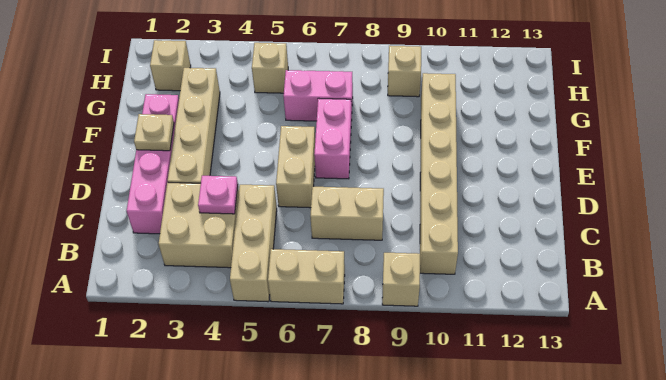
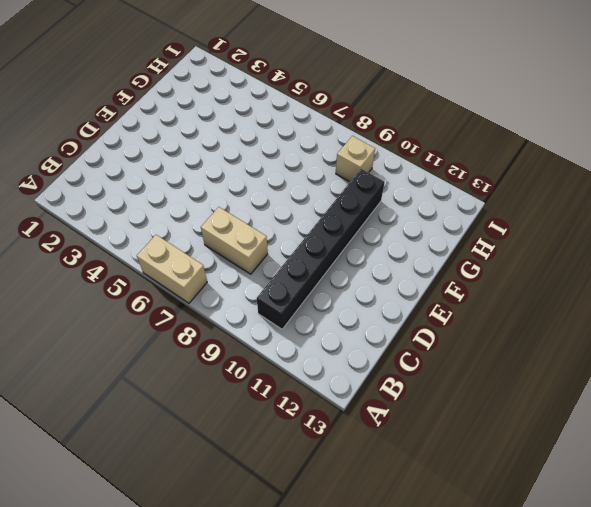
black 1x6 brick [257,169,385,329] -> tan 1x6 brick [420,73,458,274]
none -> tan 1x3 brick [230,185,277,302]
none -> tan 1x1 brick [382,253,420,306]
none -> tan 2x2 brick [159,183,239,268]

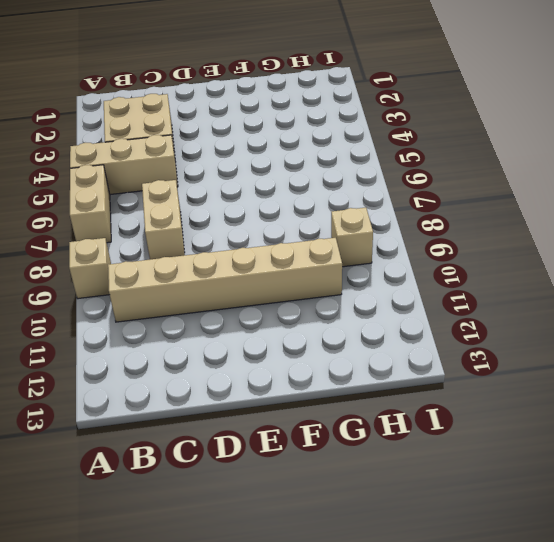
none -> pink 1x4 brick [126,94,179,234]
none -> tan 1x4 brick [168,68,220,183]
none -> tan 1x2 brick [276,126,315,208]

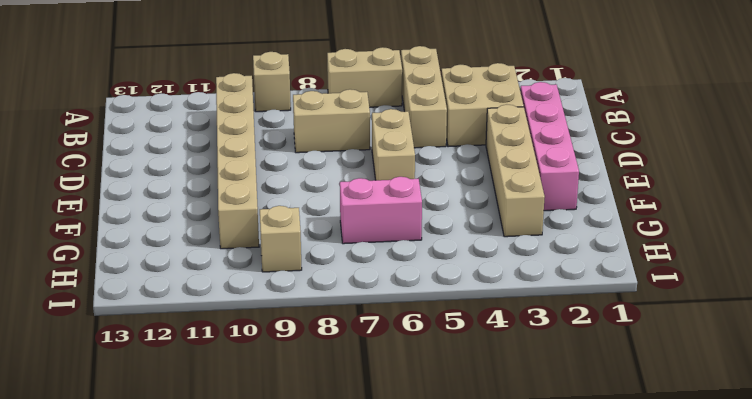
none -> pink 1x2 brick [314,98,351,179]
none -> tan 1x1 brick [150,40,191,91]
none -> tan 1x1 brick [252,43,288,93]

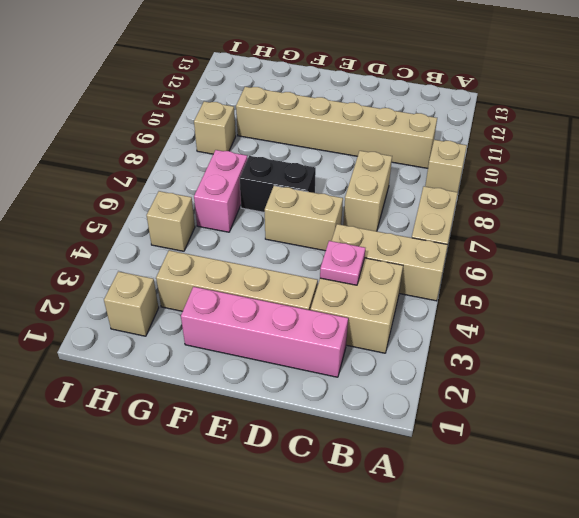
black 1x2 brick [239,156,316,212] -> pink 1x2 brick [314,98,351,179]
none -> tan 1x1 plate [134,114,174,151]

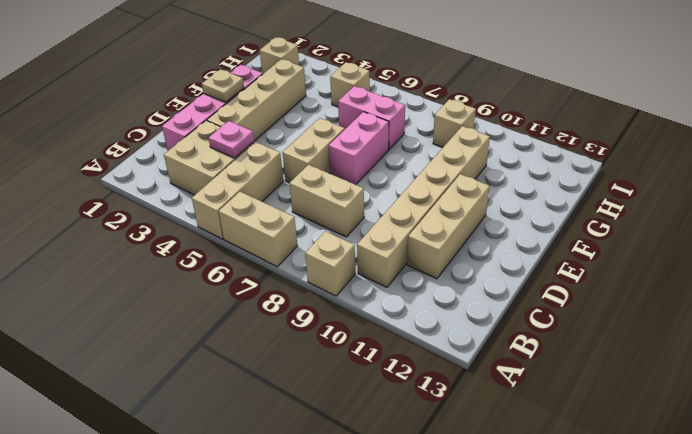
tan 1x3 brick [407,174,490,279] -> none

